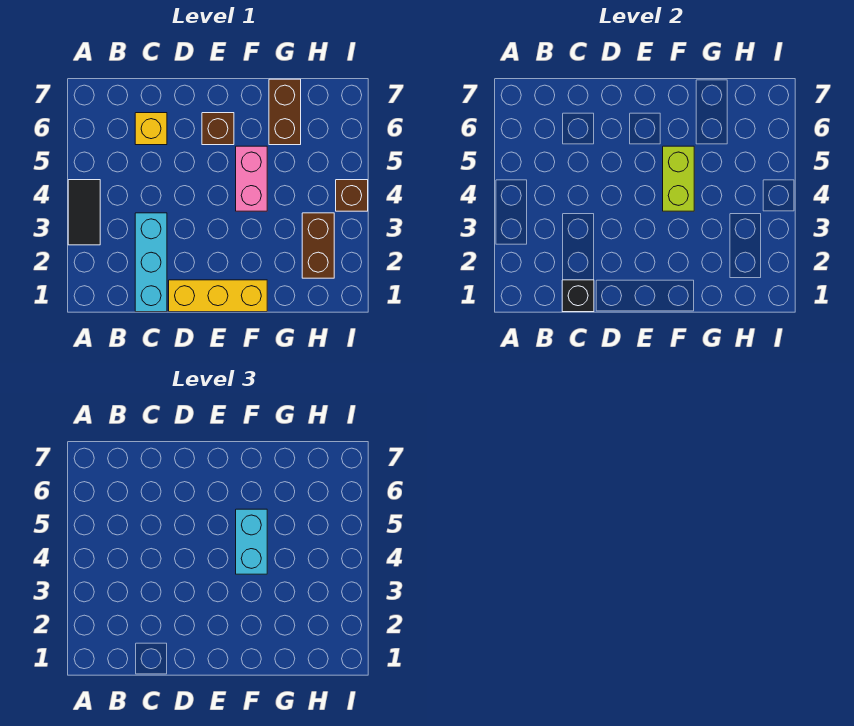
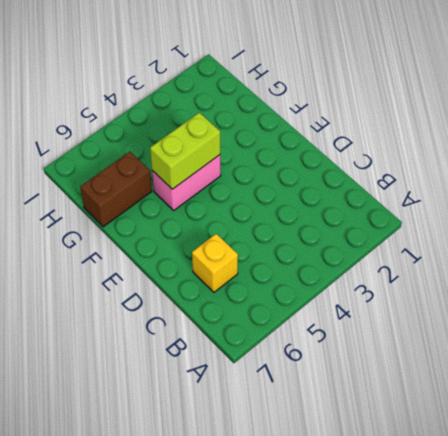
none -> black 1x2 tile [68,180,100,245]
none -> cyan 1x3 brick [135,213,167,312]
none -> yellow 1x3 brick [169,280,267,312]

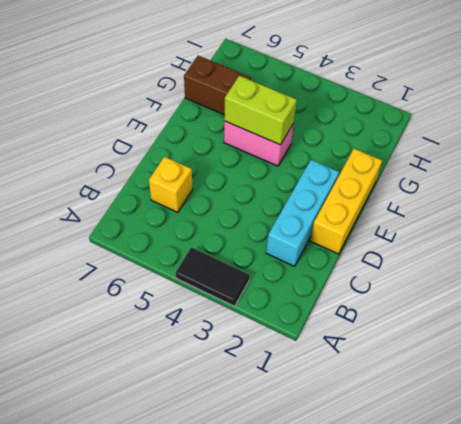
cyan 1x3 brick [266,160,339,266] -> cyan 1x3 brick turned to [135,213,167,312]
none -> brown 1x1 brick [202,113,234,145]
none -> brown 1x2 brick [302,213,334,278]
none -> brown 1x1 brick [336,180,368,211]

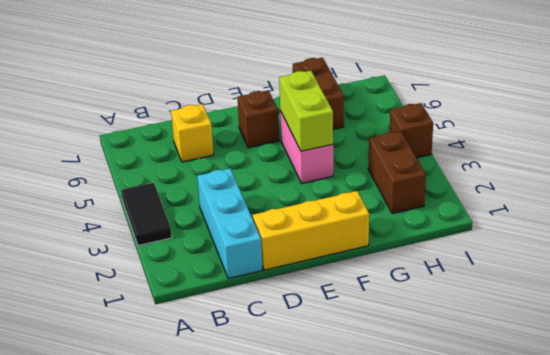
none -> black 1x1 brick [562,280,594,312]
none -> cyan 1x2 brick [236,509,267,574]

